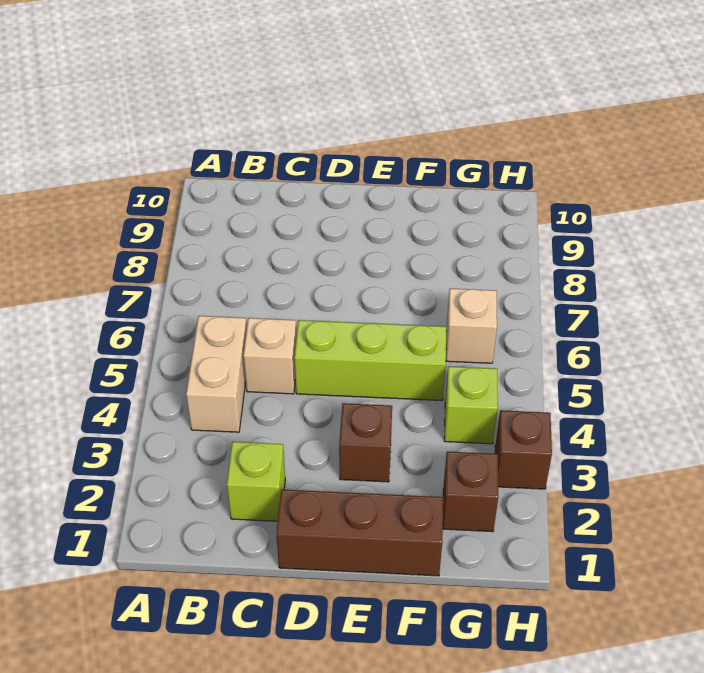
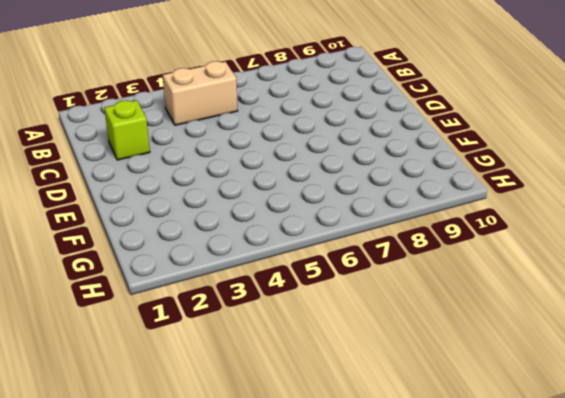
none -> tan 1x1 brick [243,318,297,394]
none -> brown 1x3 brick [277,489,443,576]

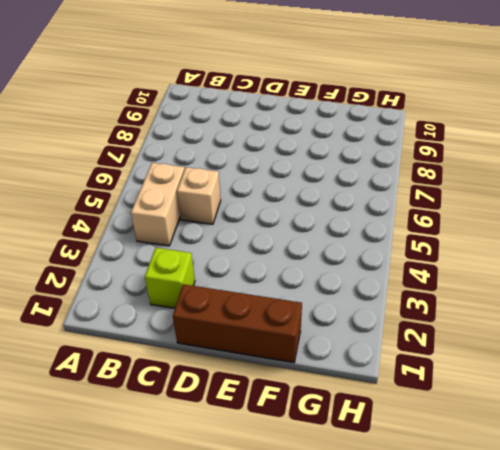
none -> lime 1x3 brick [294,320,446,400]
none -> brown 1x1 brick [339,403,392,482]

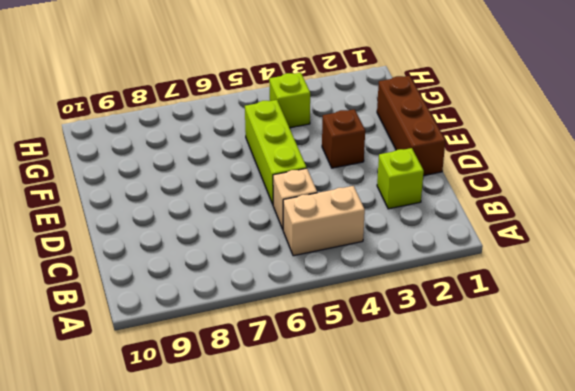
none -> brown 1x1 brick [443,452,498,532]
none -> tan 1x1 brick [446,288,497,363]

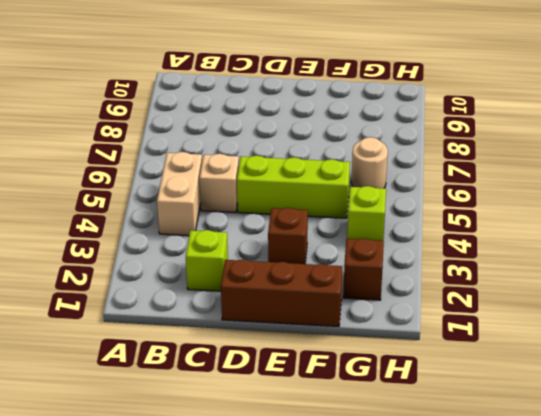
tan 1x1 round brick [351,137,388,188] -> tan 1x1 brick [446,288,497,363]
none -> brown 1x1 brick [495,410,552,489]

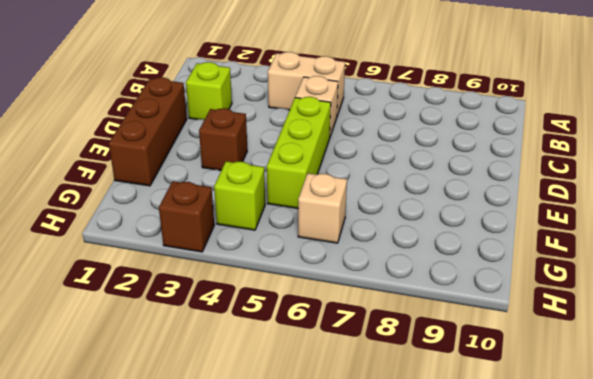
none -> brown 1x1 brick [443,452,498,532]

